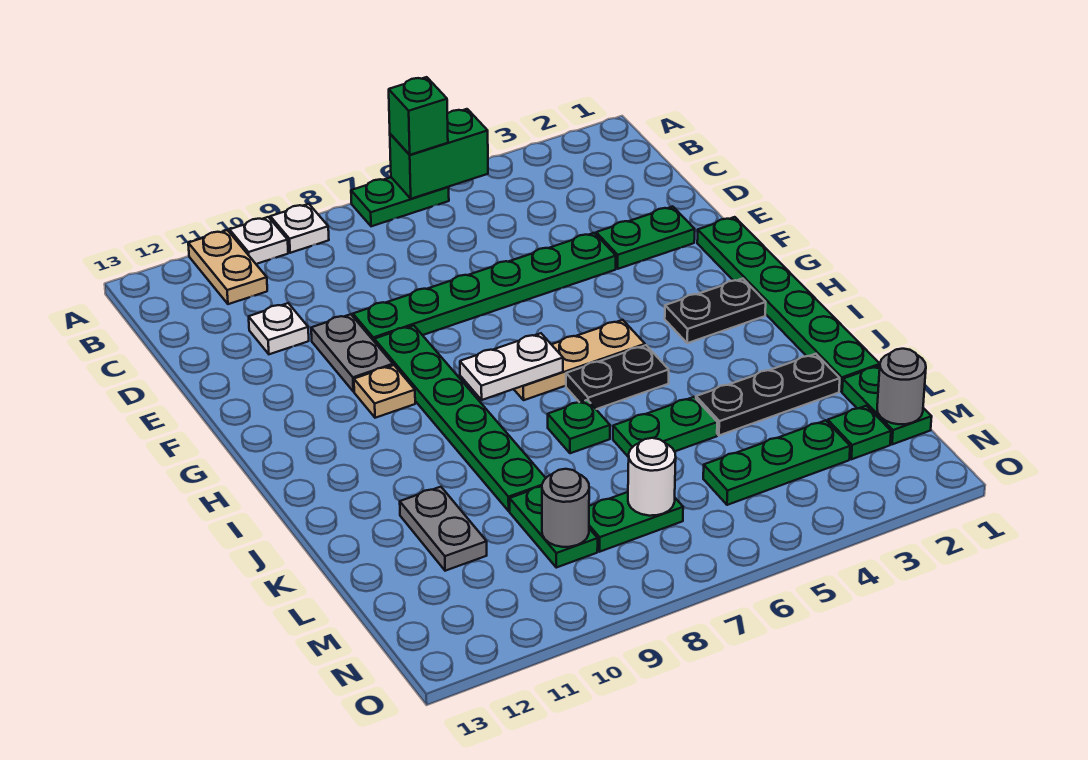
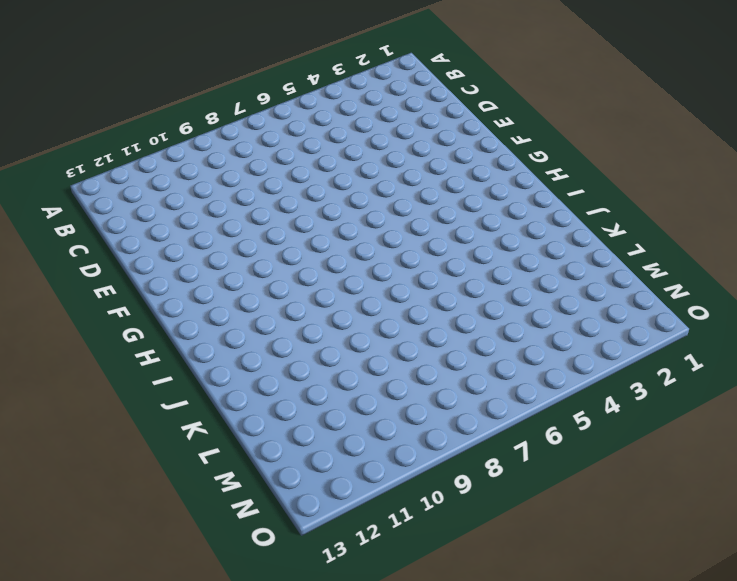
none -> green 1x2 plate [351,177,449,226]
none -> white 1x1 plate [270,204,329,253]
none -> white 1x1 plate [230,217,288,264]

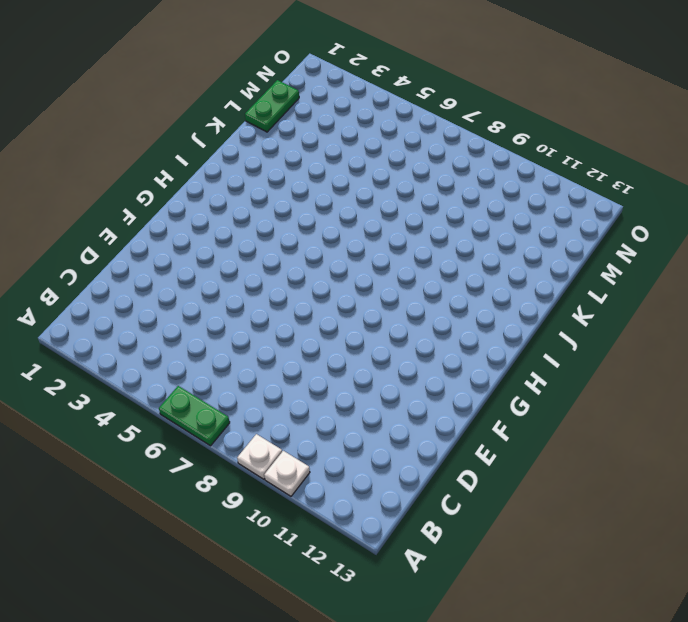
none -> tan 1x2 plate [188,230,267,304]
none -> white 1x1 plate [249,303,309,354]
none -> green 1x2 plate [596,207,695,269]

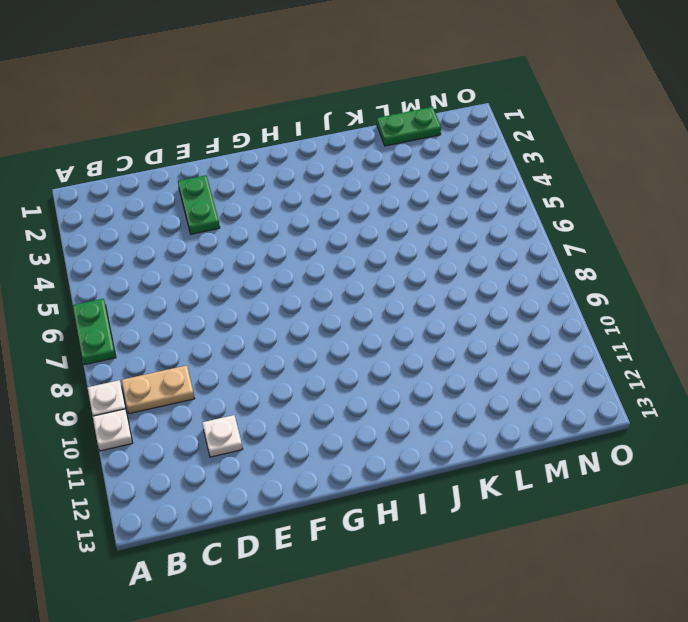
tan 1x2 plate [122,365,195,414] -> tan 1x2 plate moved to [188,230,267,304]
none -> green 1x6 plate [353,233,616,341]
none -> grey 1x2 plate [311,314,393,392]
none -> green 1x6 plate [697,217,880,392]

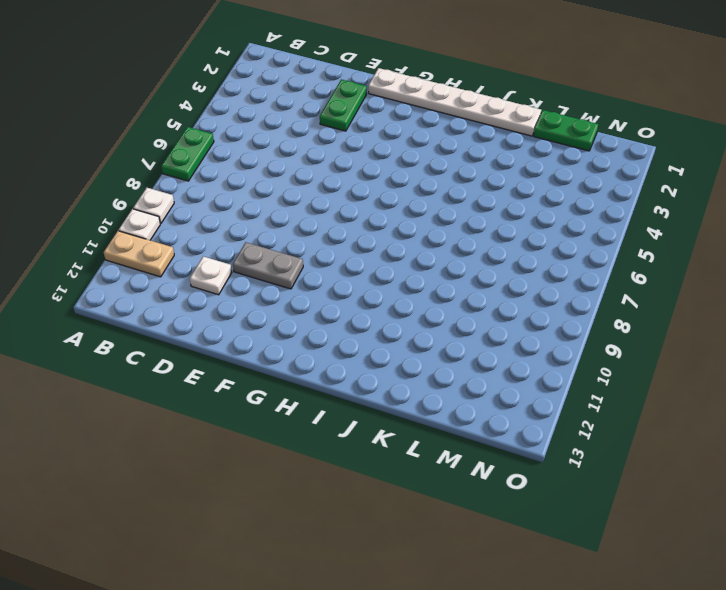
white 1x6 plate [368,68,541,136] -> green 1x6 plate [697,217,880,392]
none -> green 1x6 plate [353,233,616,341]
none -> green 1x6 plate [374,325,546,511]
none -> tan 1x1 plate [354,365,415,418]

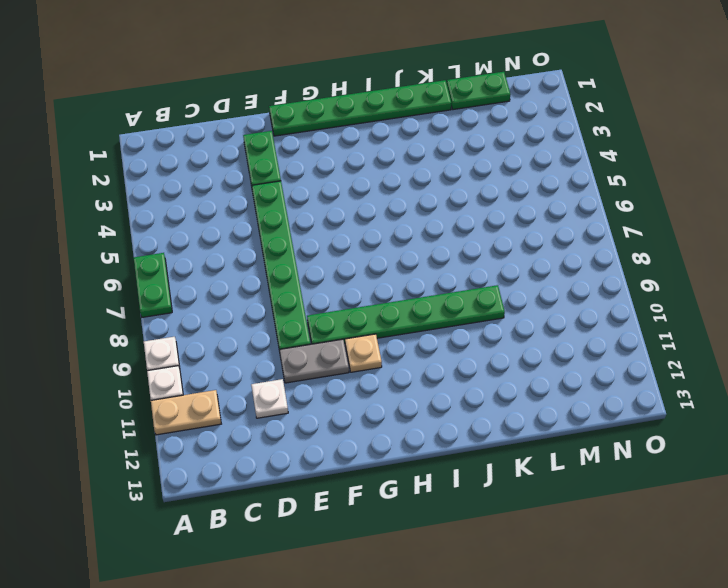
none -> black 1x2 plate [665,279,766,343]
none -> tan 1x3 plate [514,320,645,400]
none -> black 1x2 plate [566,345,669,409]

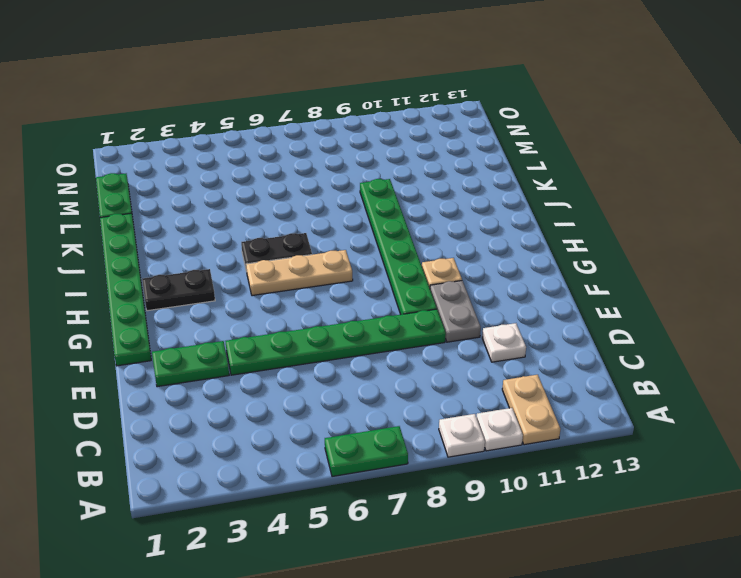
none -> green 1x1 plate [548,400,610,453]
none -> black 1x3 plate [696,354,840,435]
none -> green 1x2 plate [613,397,717,457]

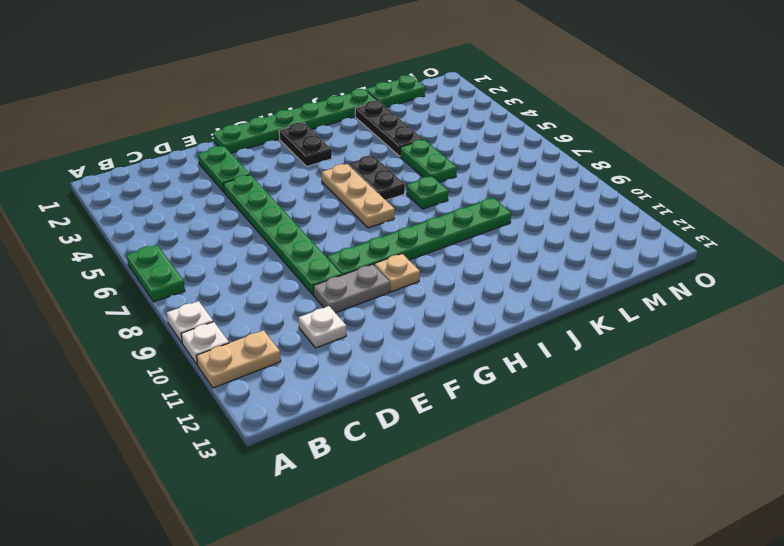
none -> grey 1x2 plate [400,487,487,571]
none -> green 1x2 plate [510,487,598,568]
none -> green 1x1 plate [828,406,891,459]

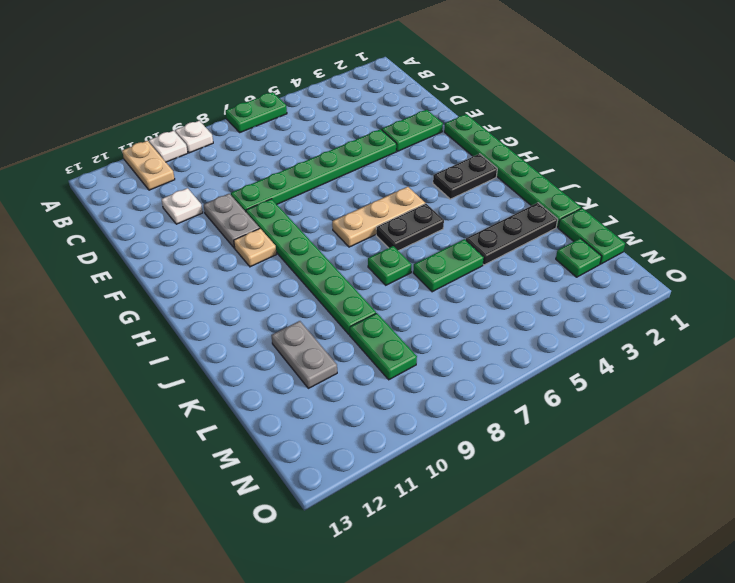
none -> green 1x3 plate [703,420,850,505]
none -> green 1x2 plate [589,492,683,552]
none -> green 1x2 brick [390,109,488,199]

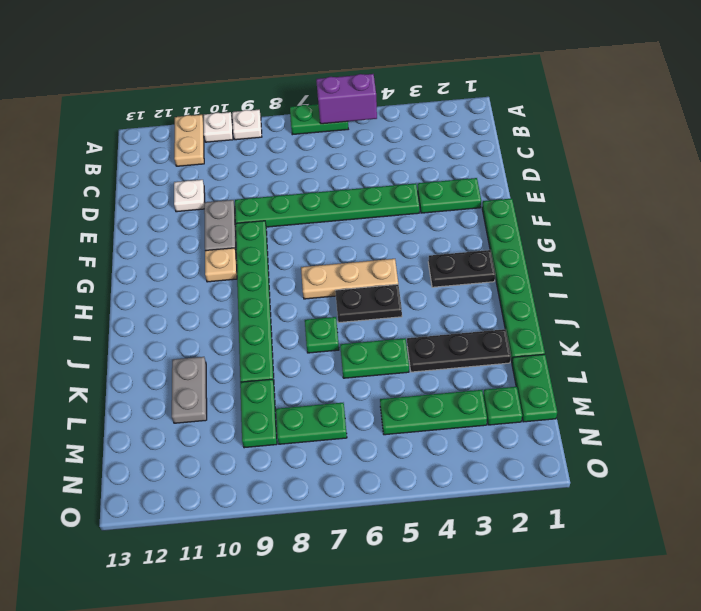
purple 1x2 brick [316,74,377,124] -> green 1x2 brick [390,109,488,199]
none -> white 1x2 plate [460,333,563,400]
none -> grey 1x1 round brick [877,349,926,424]
none -> white 1x1 round brick [628,438,676,516]

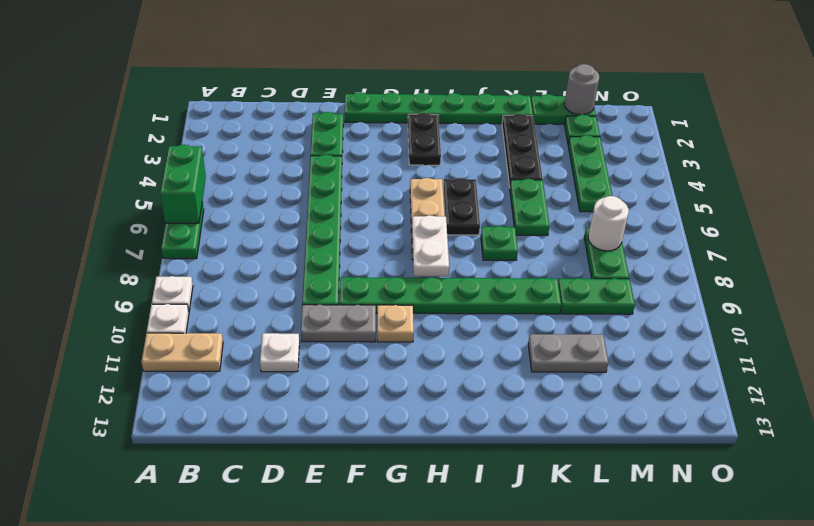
none -> grey 1x1 round brick [542,469,589,547]
none -> green 1x1 brick [389,77,448,155]

